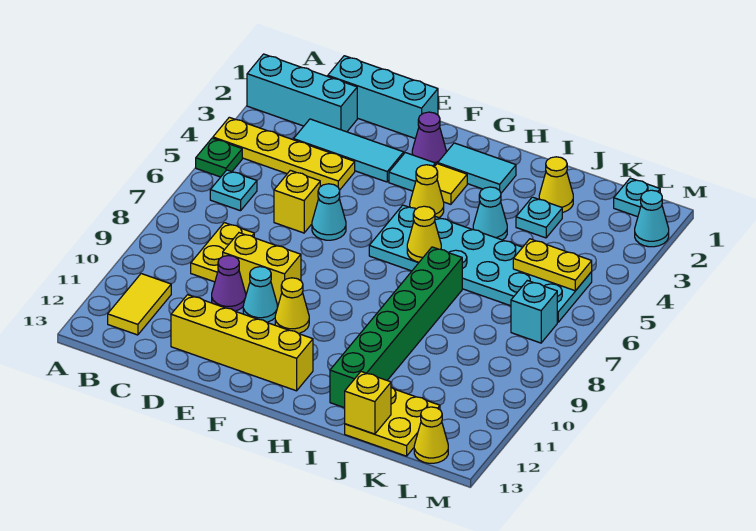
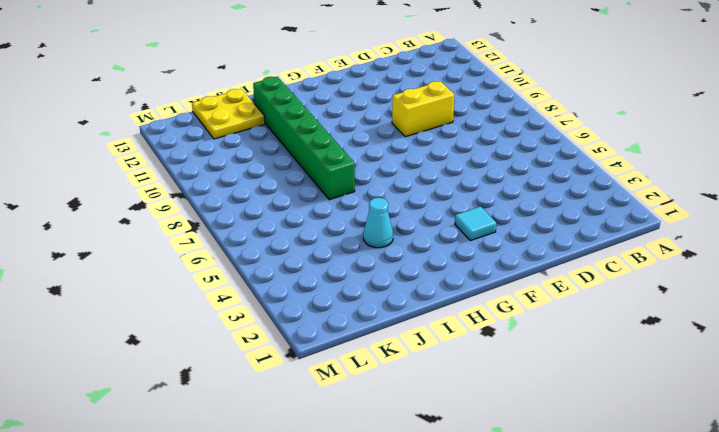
none -> cyan 1x3 brick [247,54,357,132]
none -> yellow 1x4 plate [213,117,355,190]
none -> green 1x1 plate [196,138,242,177]
none -> cyan 1x1 plate [210,170,257,211]

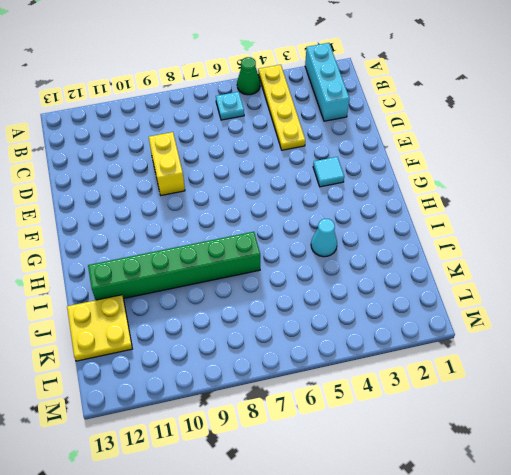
green 1x1 cone [237,57,260,95] -> green 1x1 plate [196,138,242,177]
none -> yellow 1x2 tile [108,274,171,335]
none -> cyan 1x3 brick [328,56,438,139]
none -> cyan 1x3 tile [294,119,404,182]
none -> yellow 1x2 plate [191,223,254,282]

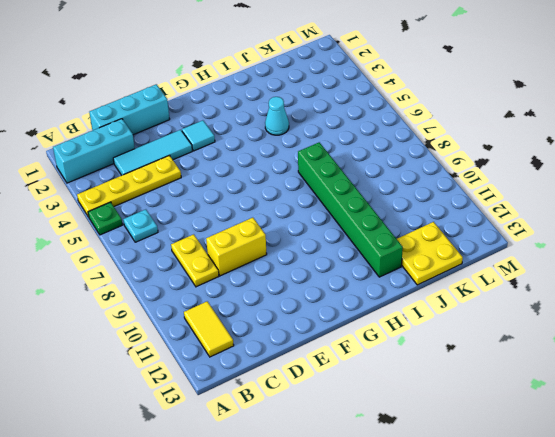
none -> yellow 1x1 brick [274,170,321,233]
none -> purple 1x1 cone [212,256,246,311]
none -> yellow 1x4 brick [171,295,313,391]
none -> cyan 1x1 cone [312,184,346,240]

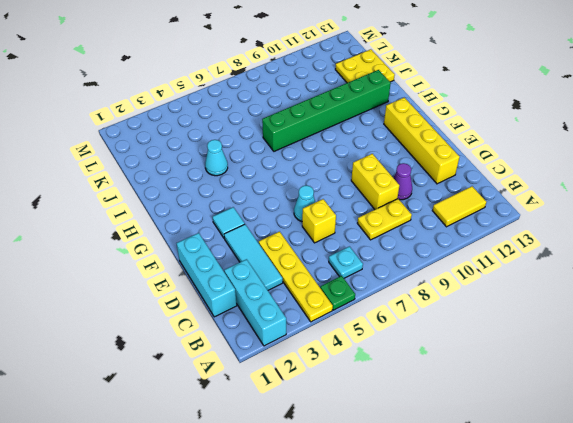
none -> cyan 1x1 cone [243,267,277,322]
none -> purple 1x1 cone [412,112,446,165]
none -> yellow 1x1 cone [275,278,309,333]
none -> cyan 1x2 tile [438,143,516,193]

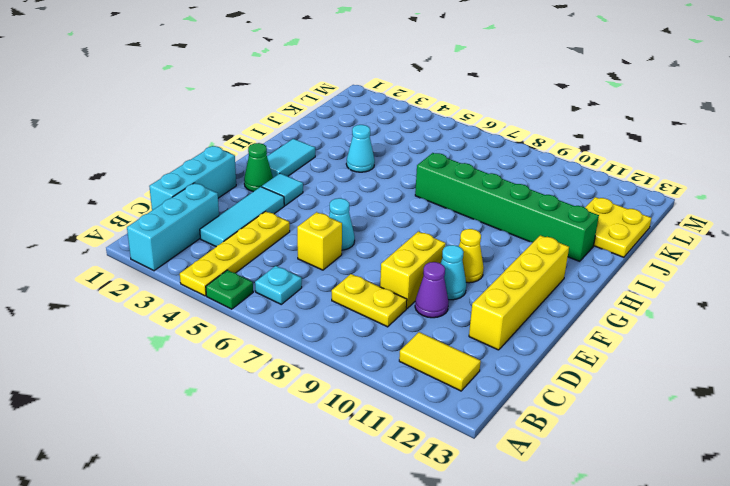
green 1x1 cone [244,143,273,192] -> purple 1x1 cone [412,112,446,165]
none -> yellow 1x1 tile [435,164,467,204]
none -> yellow 1x1 cone [410,165,444,218]
none -> cyan 2x6 plate [369,205,592,322]
none -> yellow 1x1 cone [539,157,573,213]

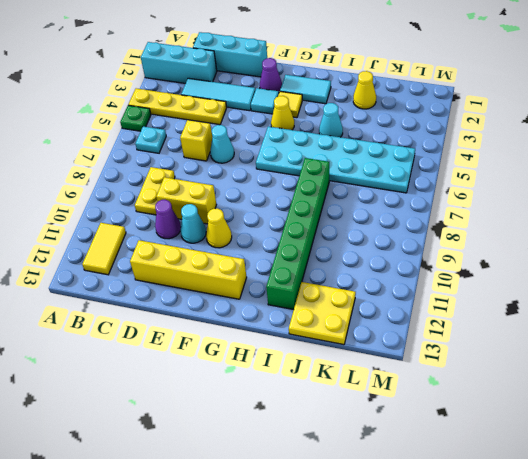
none -> cyan 1x1 plate [516,197,562,238]
none -> cyan 1x1 plate [614,178,660,217]
none -> cyan 1x1 brick [511,280,557,343]
none -> yellow 1x1 cone [414,407,448,463]

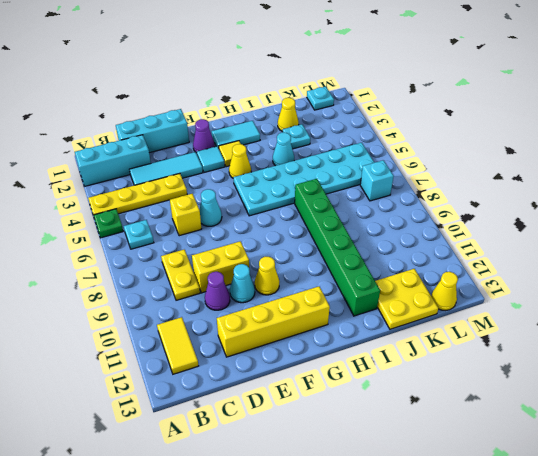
none -> cyan 1x1 cone [635,190,669,247]
none -> yellow 1x1 cone [407,206,441,262]
none -> yellow 1x1 brick [345,372,391,434]
none -> yellow 1x2 plate [513,239,592,291]

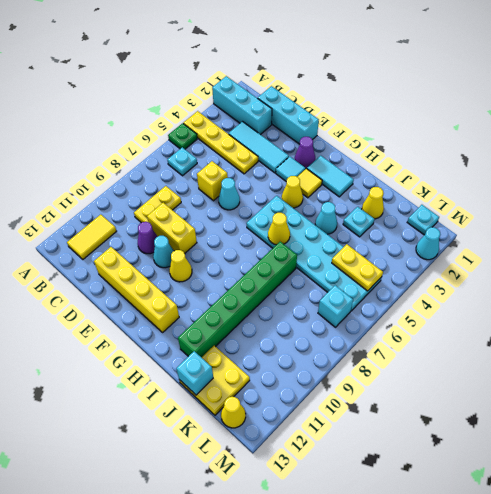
cyan 1x1 brick [176,351,213,395] -> yellow 1x1 brick [345,372,391,434]

